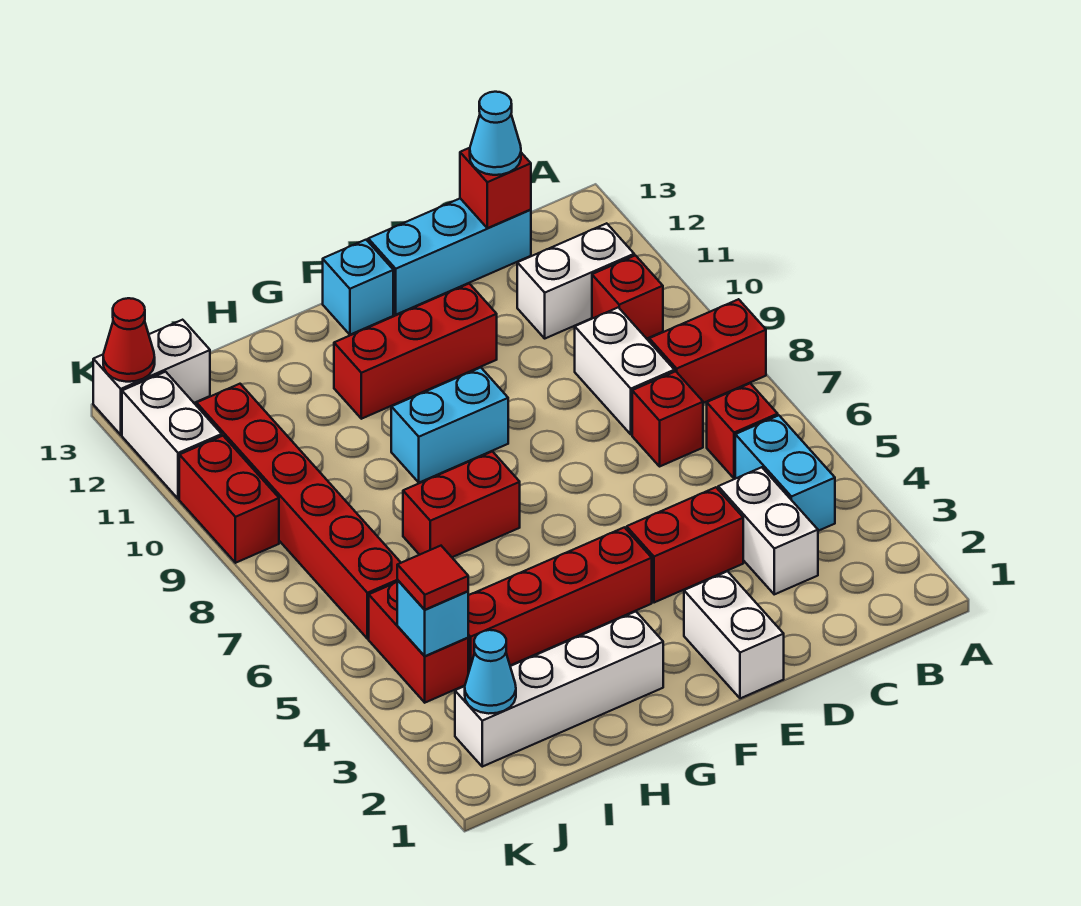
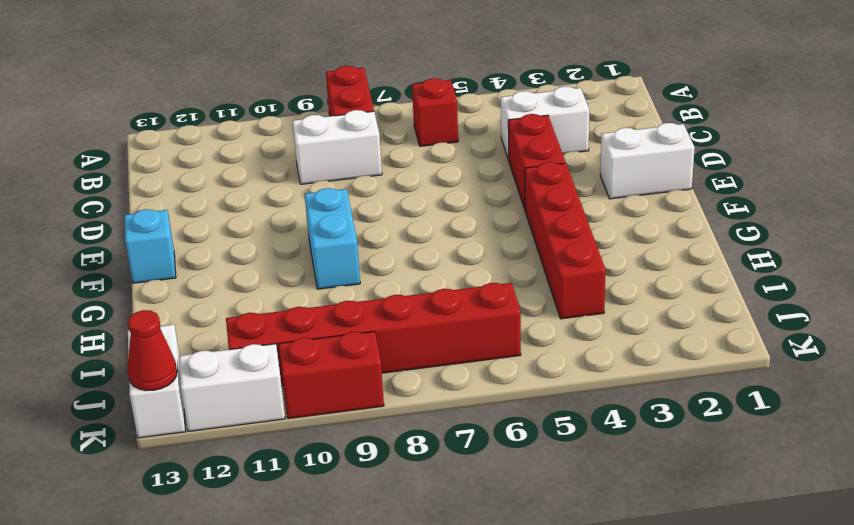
none -> cyan 1x2 brick [735,415,835,531]
none -> red 1x1 brick [592,255,663,339]
none -> white 1x2 brick [517,223,634,338]

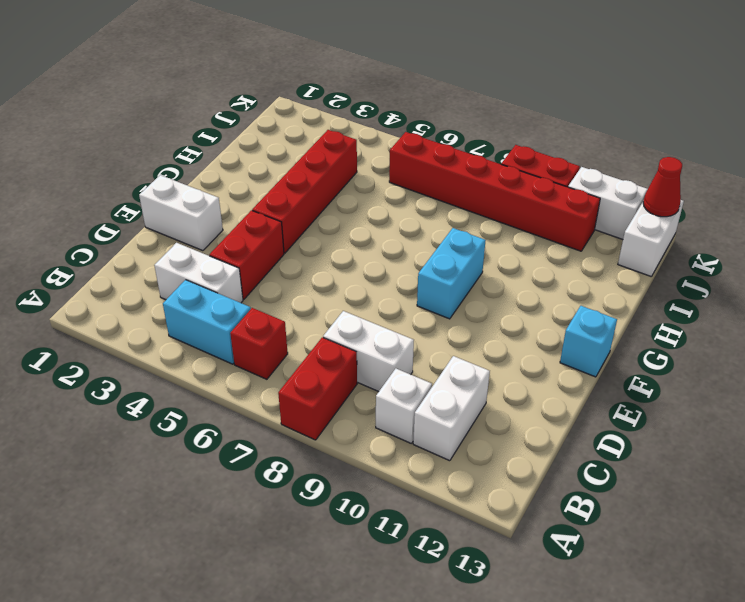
white 1x1 brick [376,369,432,443] -> red 1x1 brick [592,255,663,339]
none -> red 1x1 brick [632,371,703,466]
none -> cyan 1x3 brick [368,199,531,315]
none -> red 1x3 brick [334,284,497,419]

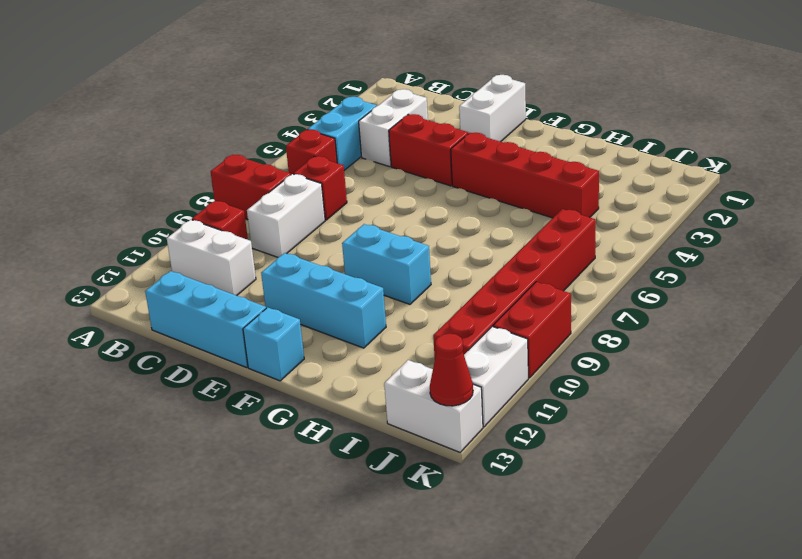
cyan 1x3 brick [261,253,386,348] -> red 1x3 brick [334,284,497,419]
none -> white 1x4 brick [455,611,663,767]
none -> red 1x2 brick [403,451,520,557]
none -> red 1x2 brick [369,582,468,703]

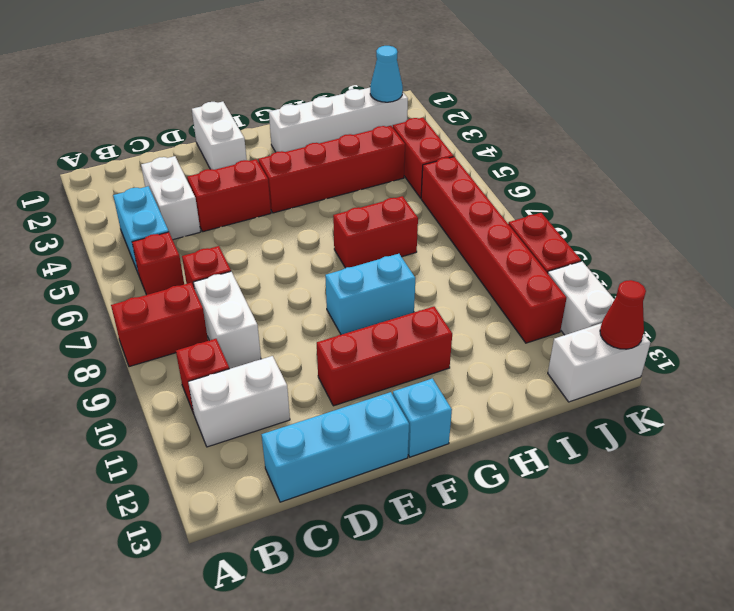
none -> red 1x1 brick [460,148,531,228]
none -> cyan 1x1 brick [397,580,468,656]
none -> cyan 1x1 cone [470,92,521,175]

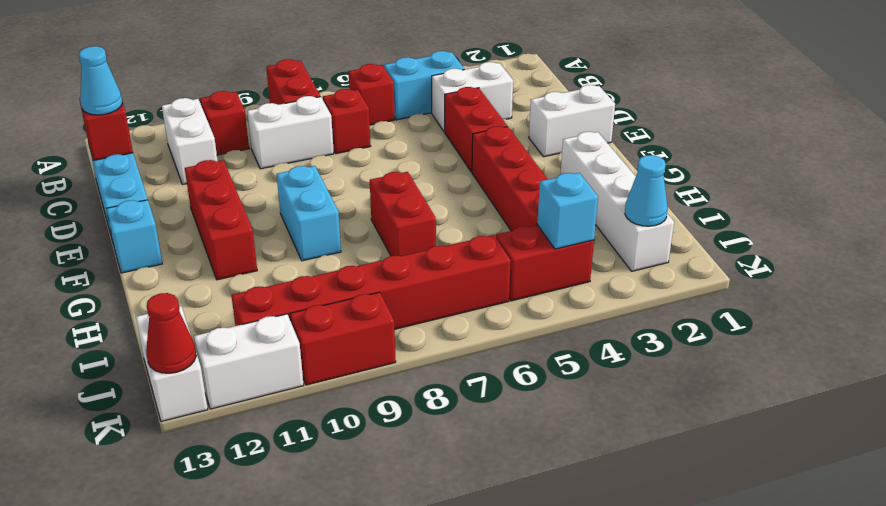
none -> red 1x1 tile [397,546,468,610]

